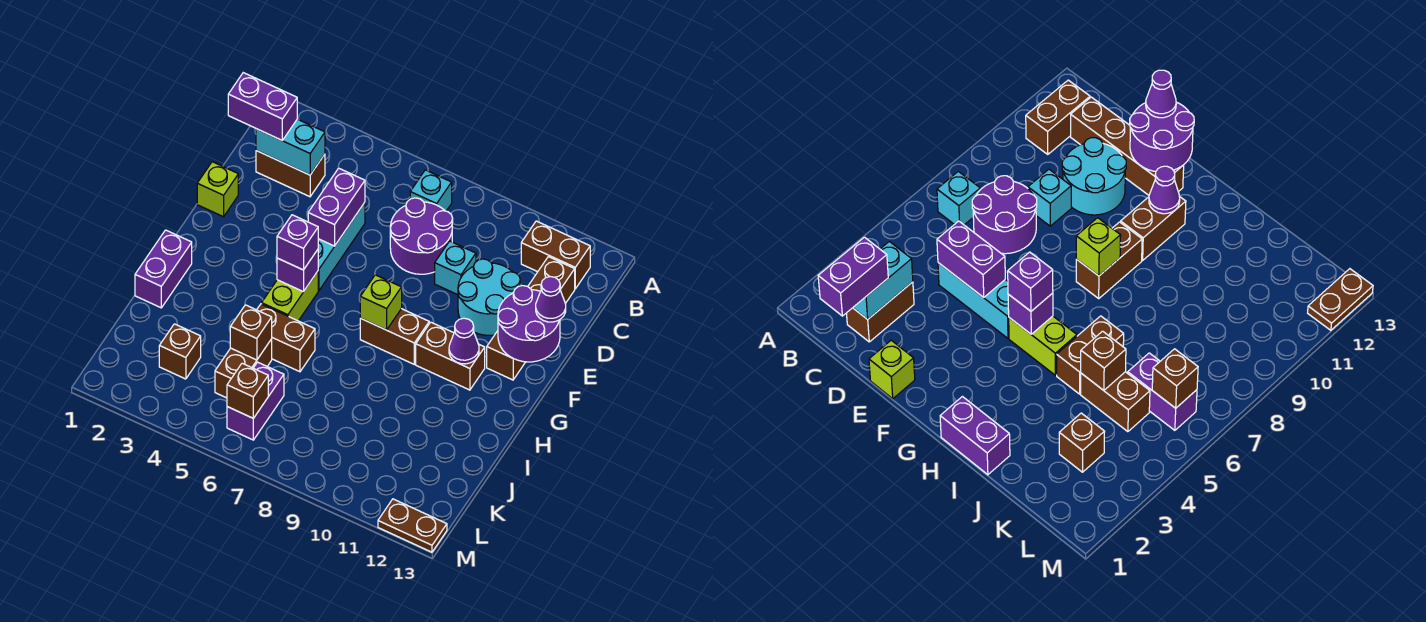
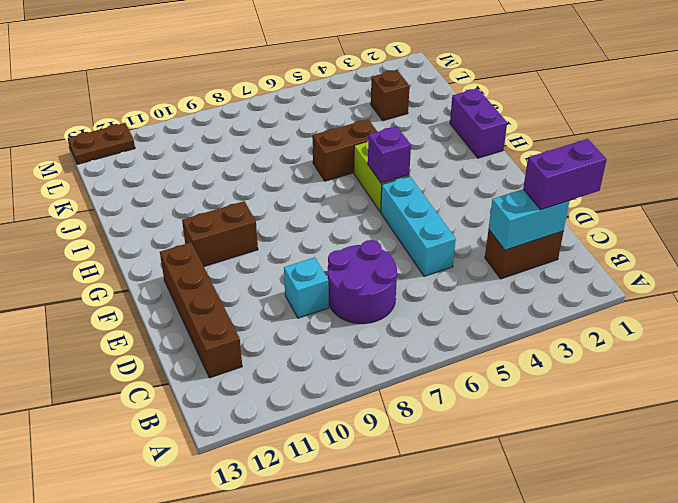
none -> cyan 1x1 brick [410,170,452,211]
none -> brown 1x2 brick [521,221,590,289]
none -> cyan 2x2 round brick [458,259,520,335]

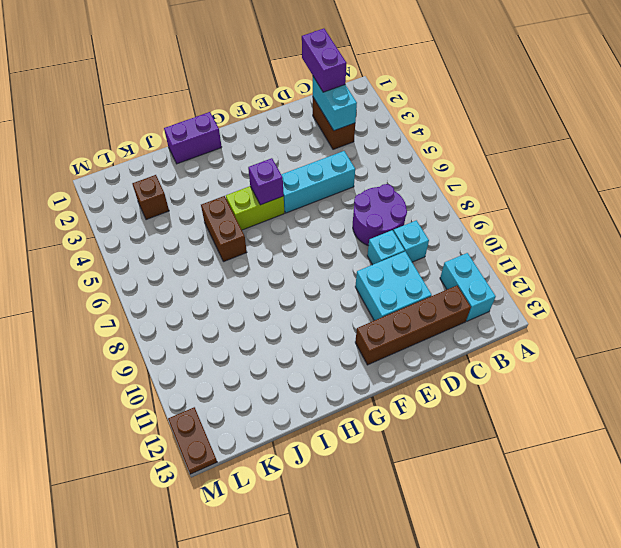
cyan 1x2 brick [440,253,496,321] -> brown 1x2 brick [521,221,590,289]
cyan 1x1 brick [393,220,429,262] -> cyan 1x1 brick moved to [410,170,452,211]
cyan 2x2 brick [355,251,432,321] -> cyan 2x2 round brick [458,259,520,335]
none -> lime 1x1 brick [197,162,238,217]
none -> brown 1x2 brick [360,309,429,364]
none -> brown 1x2 brick [416,322,485,390]

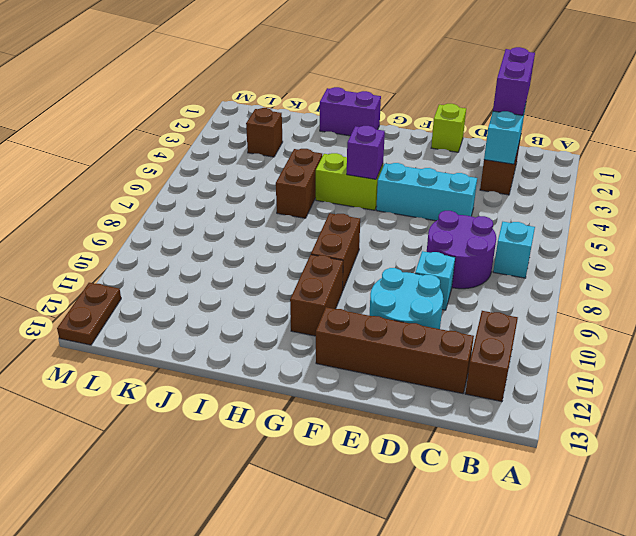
none -> brown 1x2 brick [215,339,272,398]
none -> purple 1x2 brick [227,362,284,440]
none -> purple 1x2 brick [308,168,365,246]

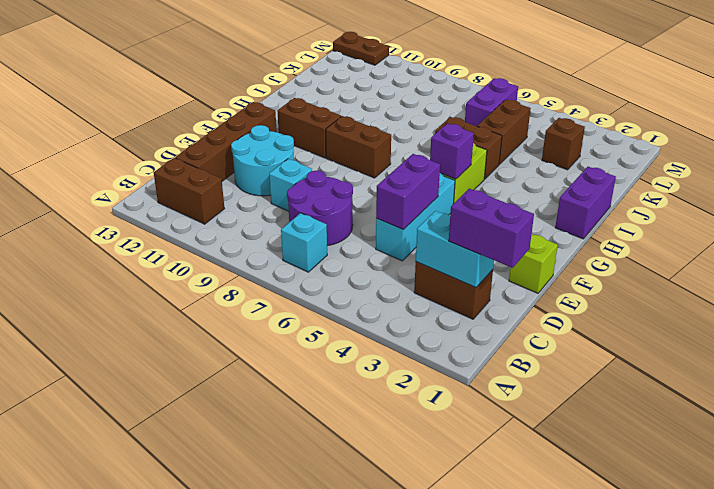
none -> purple 2x2 round brick [498,286,560,362]
none -> lime 1x1 brick [360,275,402,330]
none -> purple 1x1 cone [449,318,479,364]

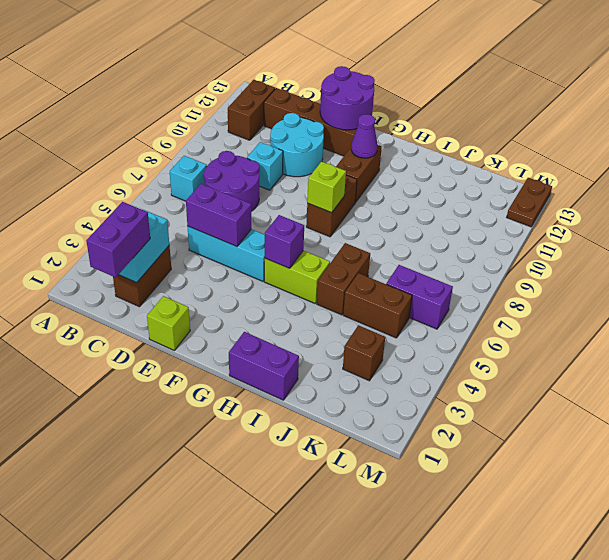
none -> brown 1x1 brick [230,305,272,360]
none -> brown 1x1 brick [227,363,268,418]
none -> purple 1x1 cone [536,277,566,322]

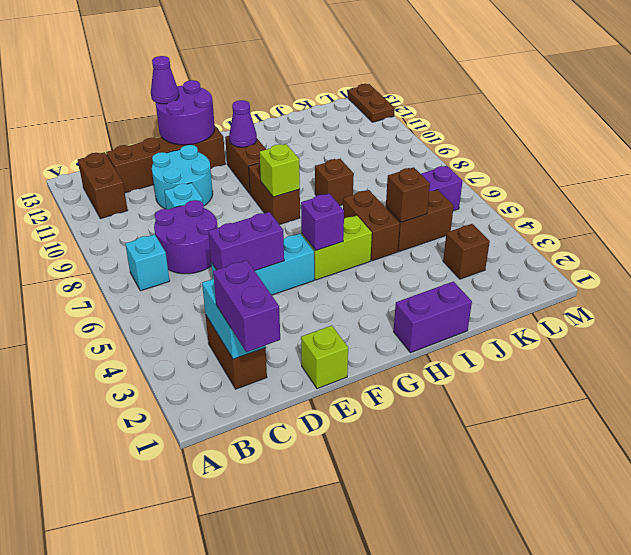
brown 1x1 brick [315,159,354,205] -> brown 1x1 brick moved to [227,363,268,418]
none -> purple 1x1 brick [277,215,318,270]

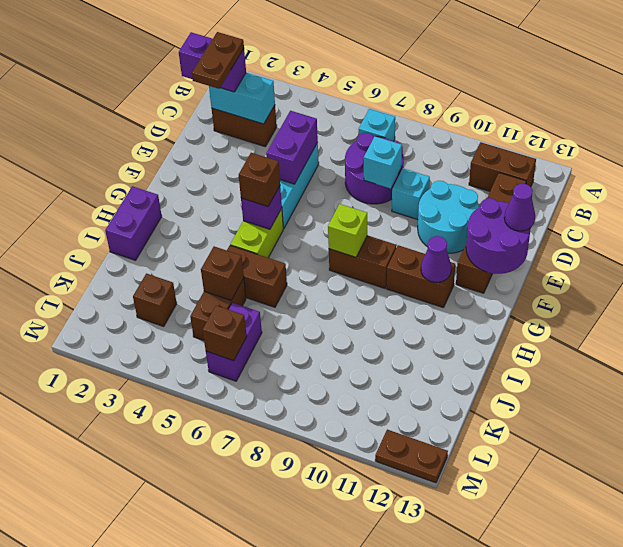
brown 1x2 plate [192,32,244,89] -> none
cyan 1x1 brick [363,136,402,189] -> none
brown 1x1 brick [239,153,280,207] -> purple 1x1 brick [277,215,318,270]
none -> lime 1x1 brick [197,162,238,217]

